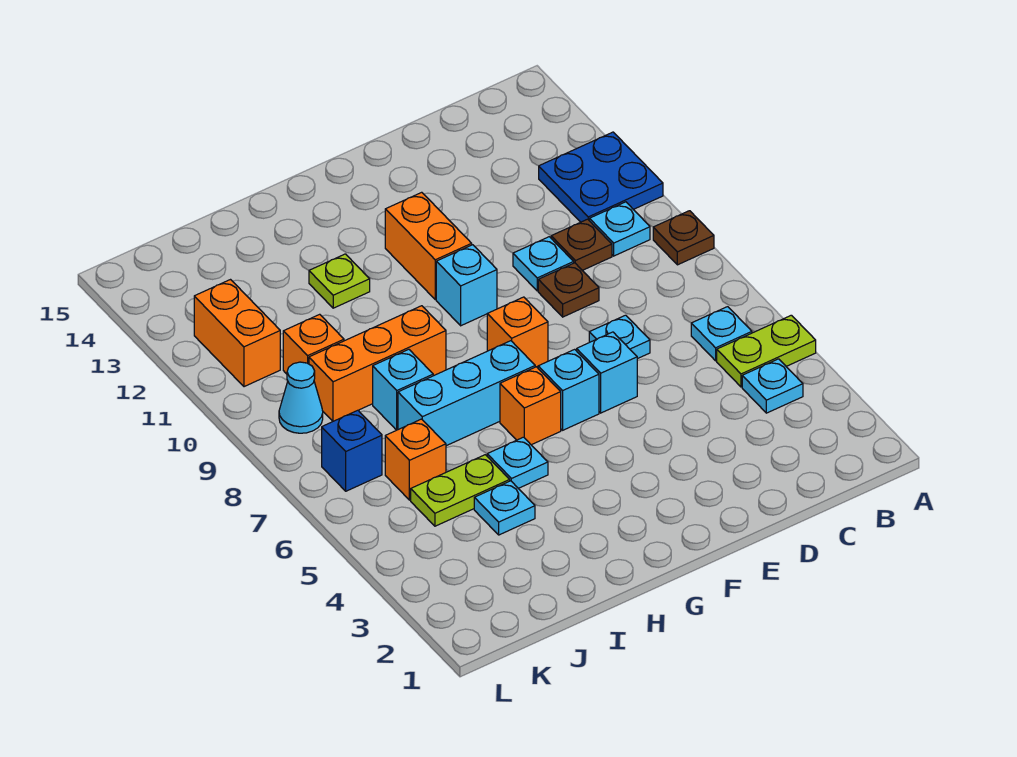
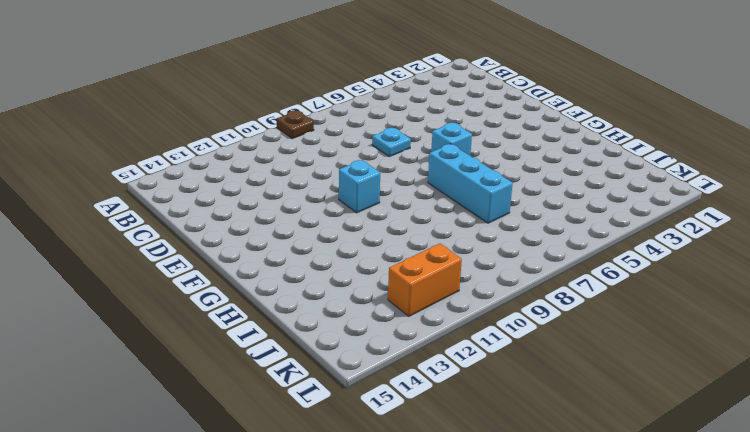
none -> lime 1x2 plate [717,315,816,387]
none -> blue 2x2 plate [539,132,663,222]
none -> cyan 1x1 plate [742,359,803,413]

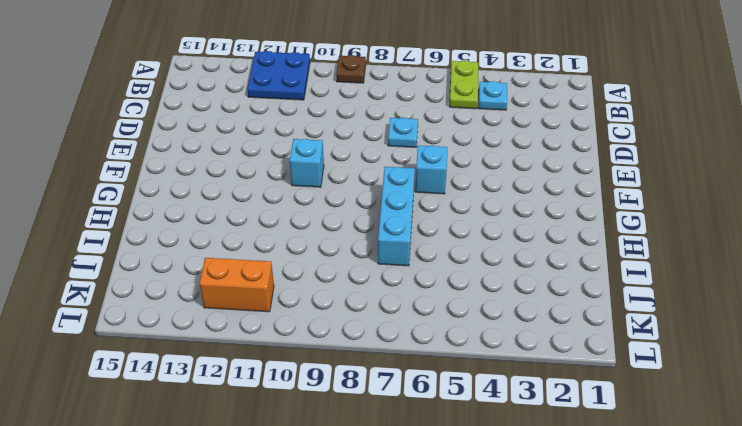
none -> cyan 1x1 plate [691,307,752,361]
none -> cyan 1x1 plate [589,202,650,256]
none -> brown 1x1 plate [551,219,612,270]

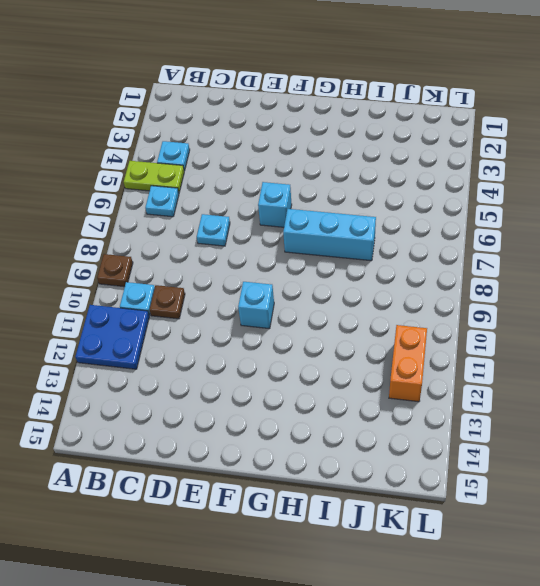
none -> brown 1x1 plate [538,263,599,317]
none -> cyan 1x1 plate [513,237,574,291]
none -> cyan 1x1 brick [577,332,637,413]

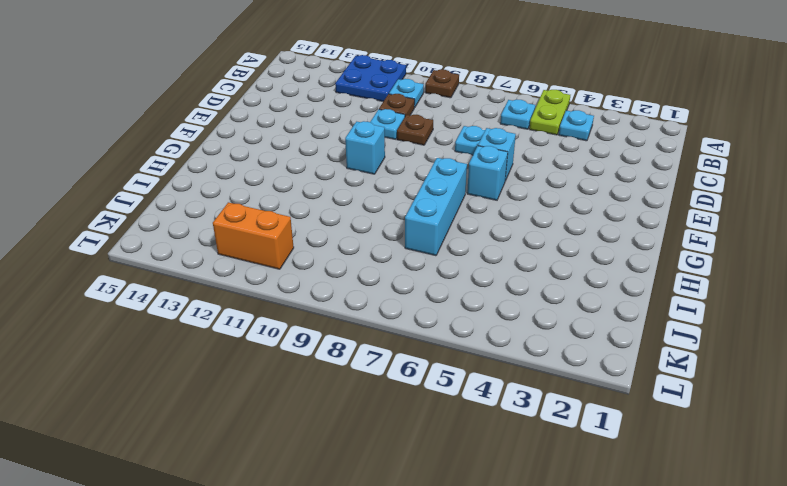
none -> orange 1x1 brick [487,297,548,367]
none -> orange 1x2 brick [385,192,472,299]
none -> orange 1x1 brick [500,367,561,445]

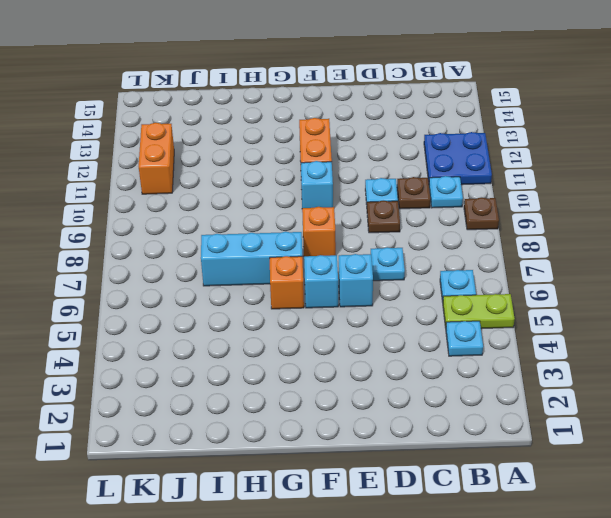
none -> cyan 1x1 plate [487,437,548,488]
none -> orange 1x3 brick [309,306,446,421]
none -> lime 1x1 plate [309,254,370,308]

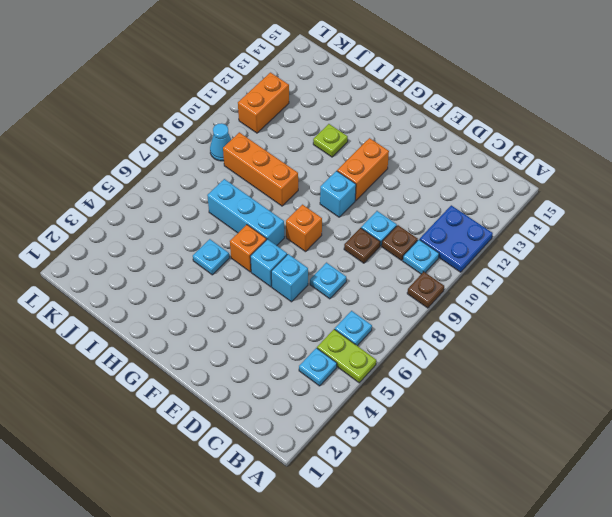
none -> cyan 1x1 plate [474,481,535,535]
none -> lime 1x2 plate [411,455,510,526]
none -> cyan 1x1 brick [373,349,433,430]

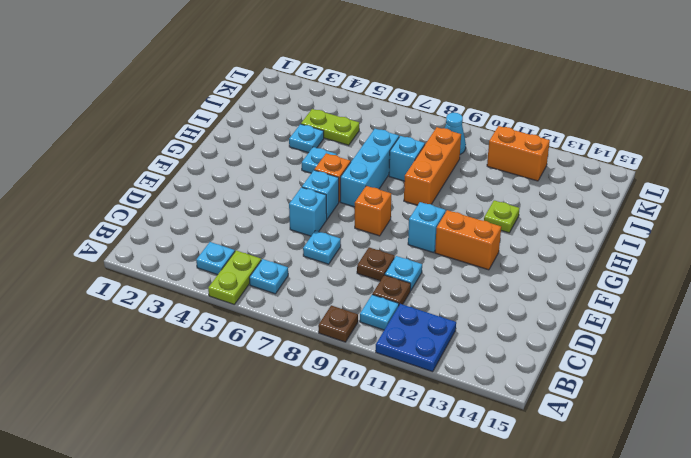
lime 1x2 plate [301,109,359,145] -> lime 1x2 plate turned to [411,455,510,526]
none -> orange 1x1 brick [385,419,446,500]
none -> orange 1x1 brick [283,314,344,374]
none -> blue 1x1 brick [322,410,382,491]

